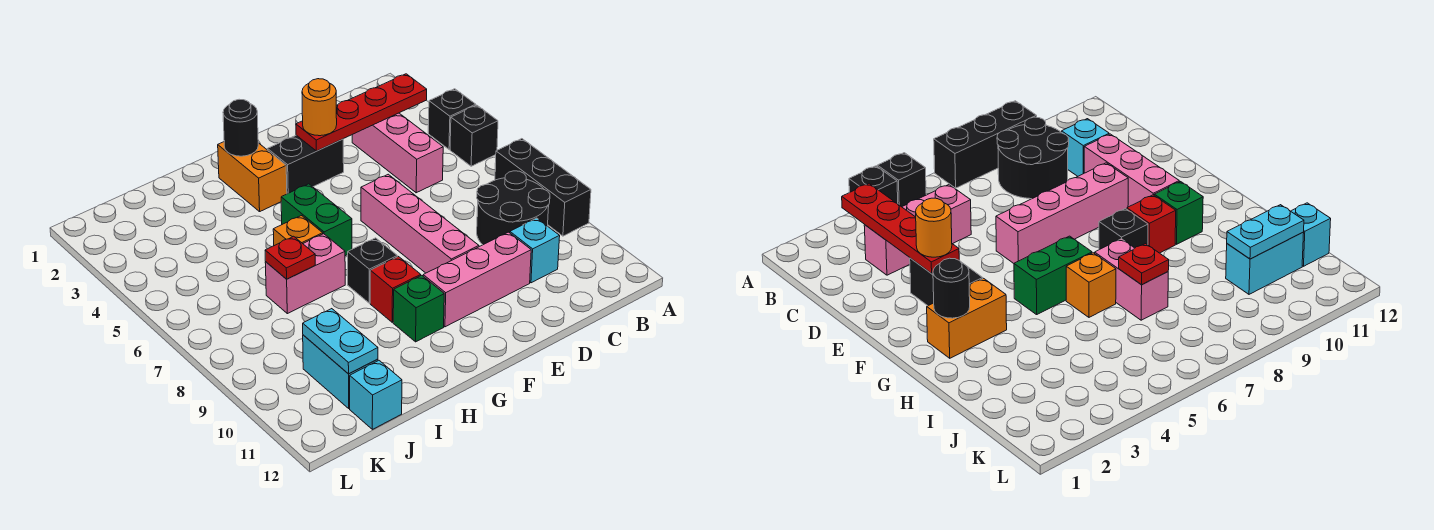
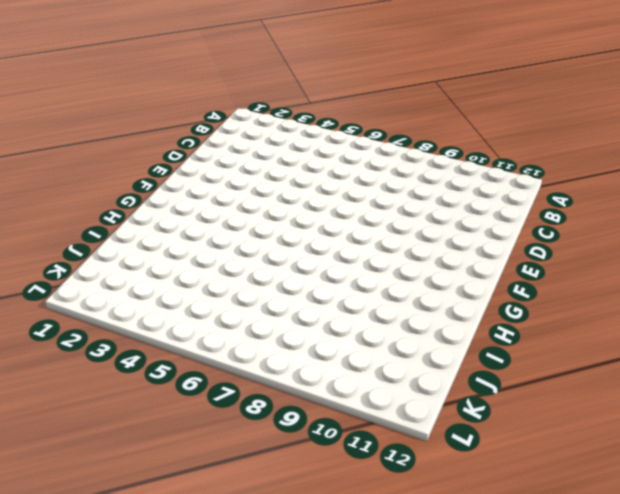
none -> black 1x1 brick [428,89,476,149]
none -> black 1x1 brick [450,105,498,166]
none -> black 1x3 brick [495,139,591,236]

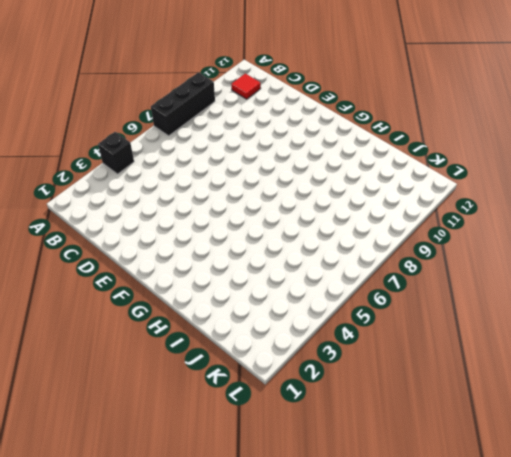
red 1x1 tile [231,73,261,99] -> none
none -> black 1x1 brick [450,105,498,166]
none -> black 2x2 round brick [477,171,550,245]
none -> pink 1x3 brick [352,113,443,193]

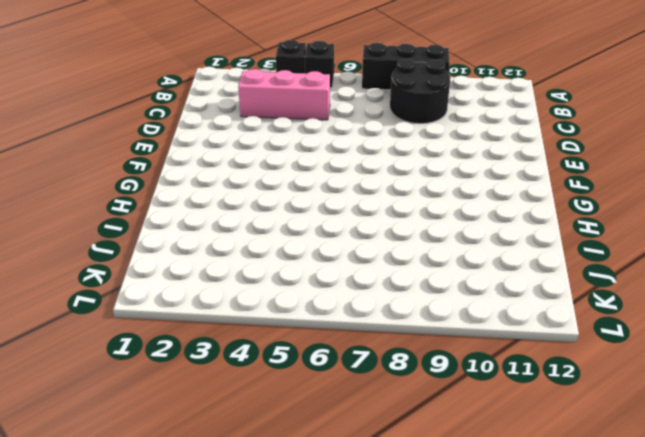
none -> cyan 1x1 brick [510,218,560,283]
none -> pink 1x3 brick [423,232,531,327]
none -> black 1x2 brick [268,135,344,194]

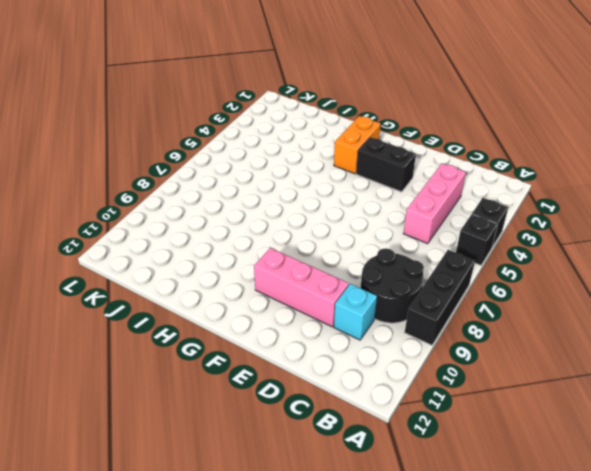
none -> pink 1x4 brick [361,174,479,273]
none -> green 1x2 brick [281,184,352,256]
none -> black 1x1 brick [348,238,397,303]

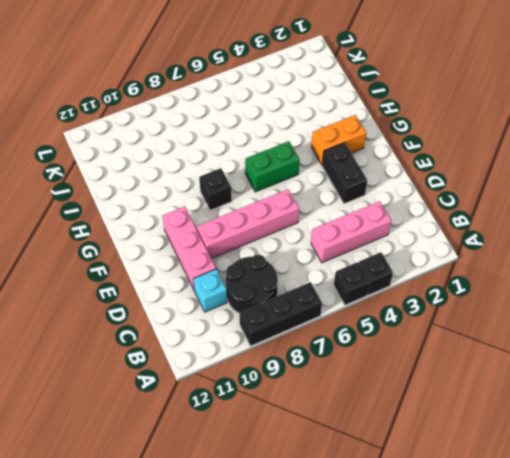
none -> red 1x1 brick [370,257,421,322]
none -> green 1x1 brick [393,275,444,342]
none -> orange 1x1 brick [273,216,323,246]

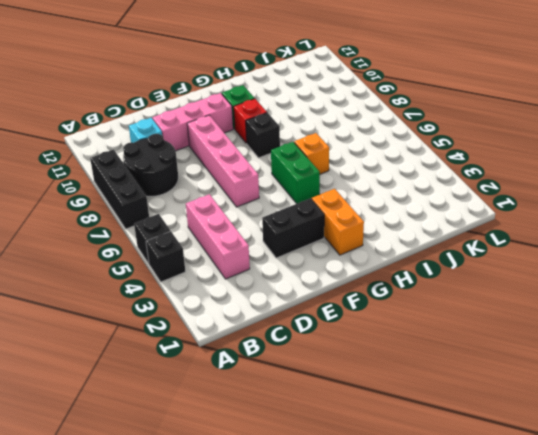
none -> pink 1x2 brick [265,234,345,314]
none -> cyan 1x2 brick [303,335,378,408]
none -> cyan 1x1 brick [350,361,402,429]

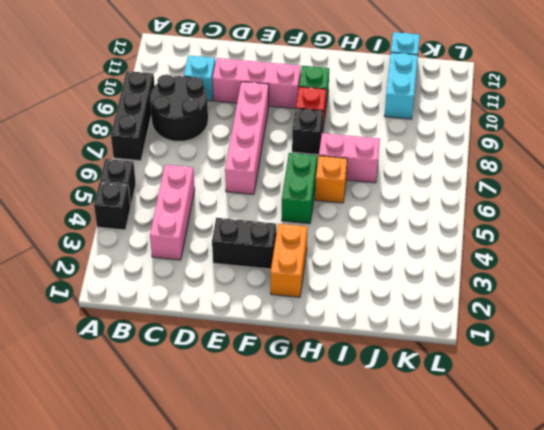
none -> red 1x4 plate [296,74,427,151]
none -> black 1x1 round brick [223,99,258,156]
none -> red 1x1 plate [265,236,315,279]

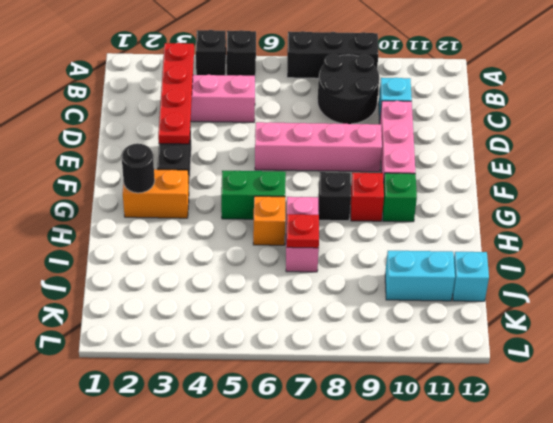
none -> cyan 1x2 plate [303,309,378,374]
none -> orange 1x1 round brick [302,79,337,136]

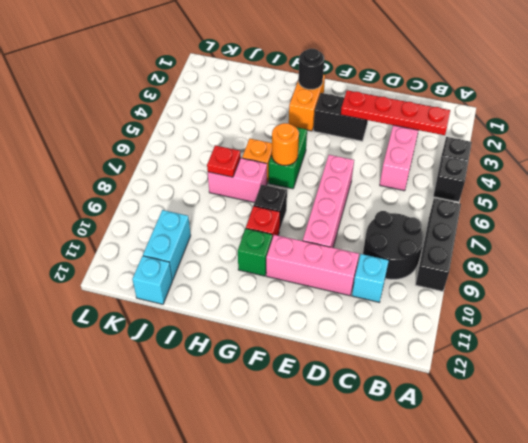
orange 1x1 round brick [272,123,299,166] -> orange 1x1 round brick moved to [302,79,337,136]
none -> cyan 1x2 plate [303,309,378,374]

